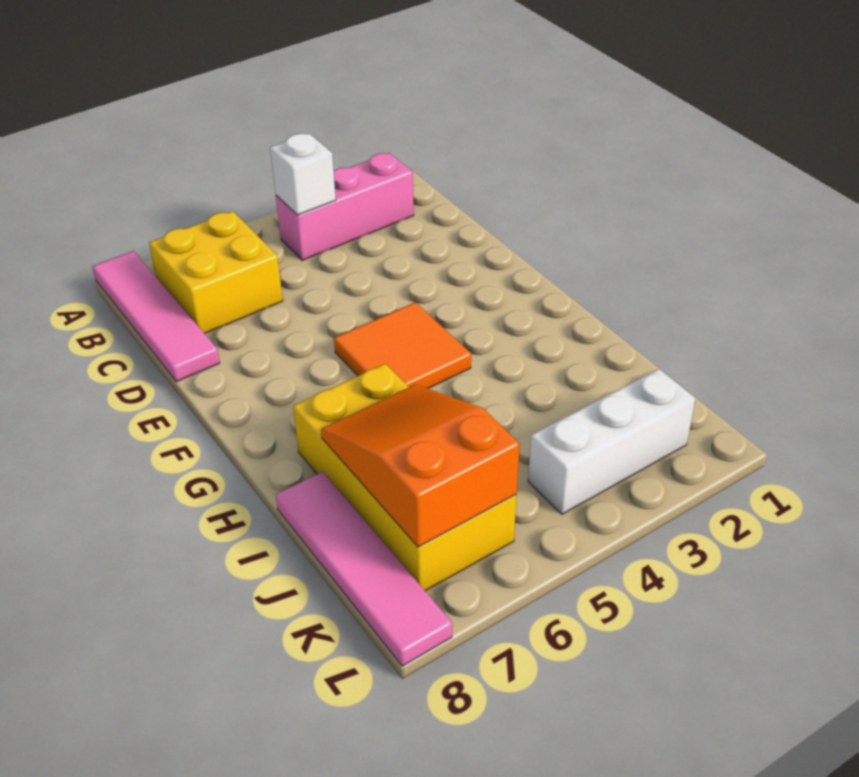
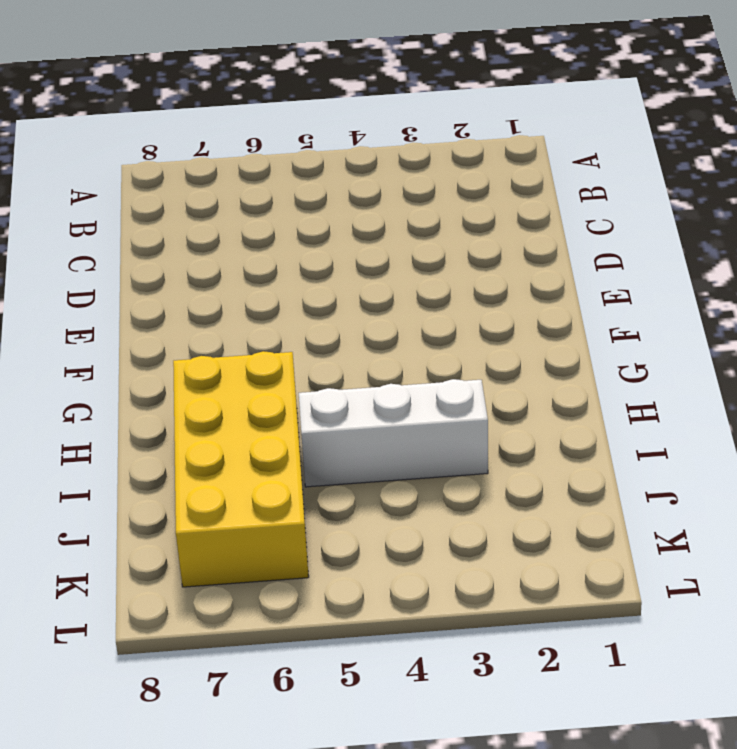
white 1x3 brick [299,379,488,487] -> white 1x3 brick moved to [528,369,696,514]
none -> pink 1x4 tile [93,251,220,382]
none -> pink 1x3 brick [276,153,414,260]

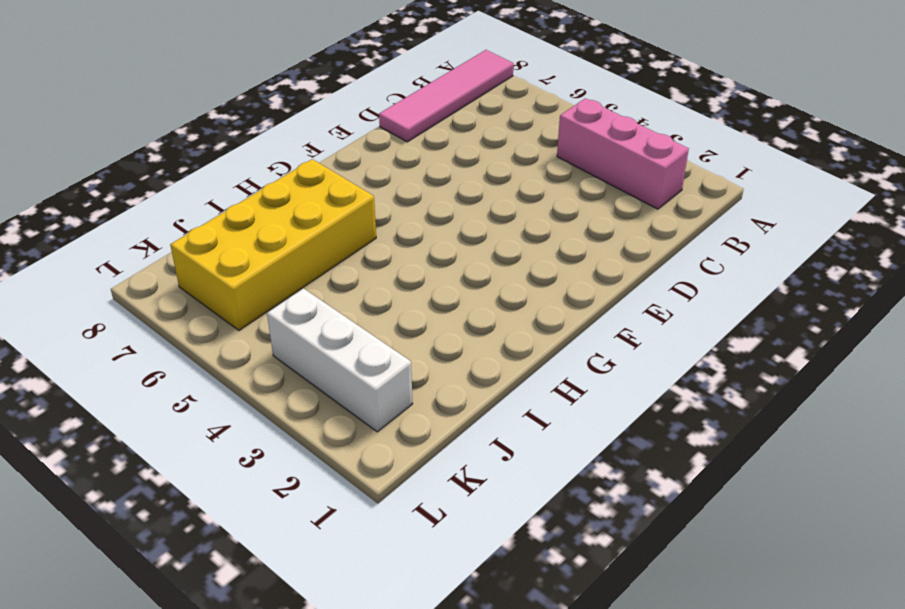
none -> yellow 2x2 brick [149,211,283,334]
none -> orange 2x2 tile [334,302,471,389]

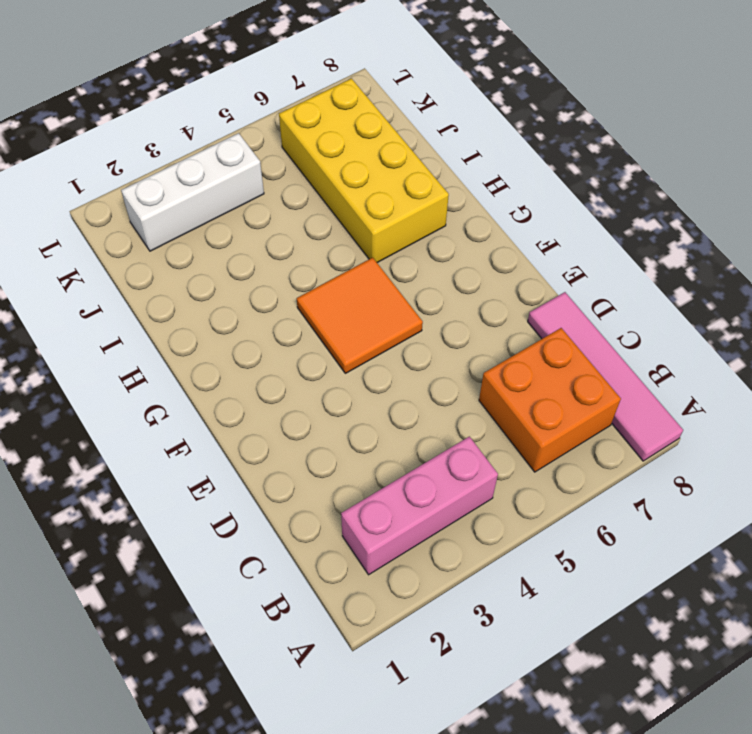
orange 2x2 brick [479,328,621,472] -> yellow 2x2 brick [149,211,283,334]
none -> pink 1x4 tile [276,472,452,666]
none -> white 1x1 brick [270,134,336,215]

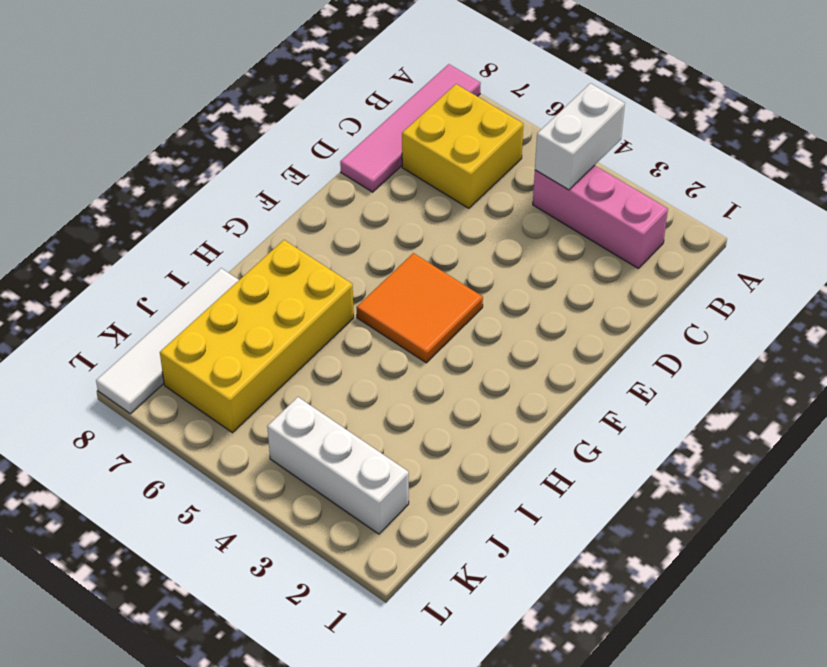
white 1x2 brick [535,83,625,190] -> white 1x1 brick [270,134,336,215]
white 1x4 tile [96,268,239,414] -> pink 1x4 tile [276,472,452,666]
none -> orange 2x3 slope [321,384,520,547]

